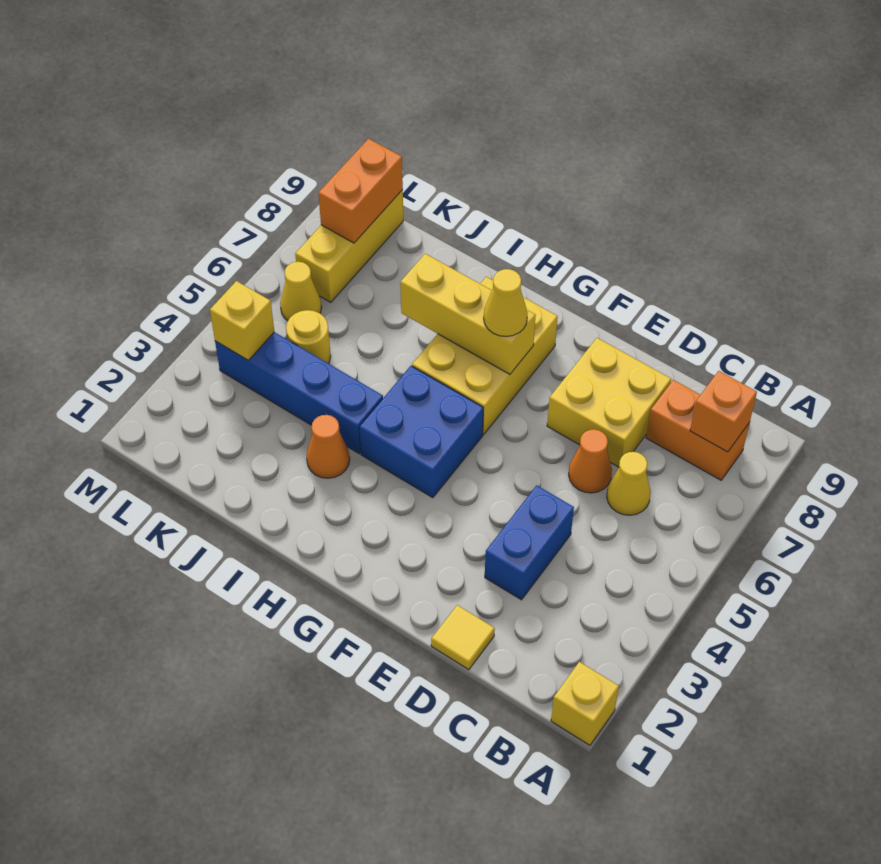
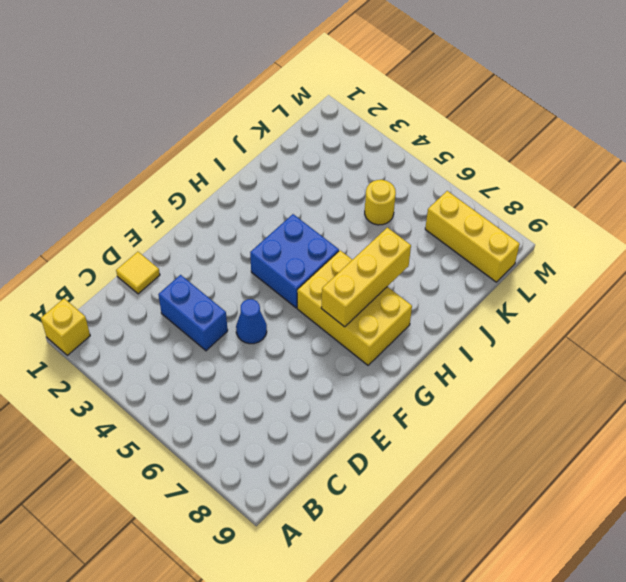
blue 1x1 cone [236,299,267,344] -> none
none -> orange 1x2 brick [646,380,750,480]
none -> yellow 1x1 cone [607,452,651,515]
none -> orange 1x1 cone [569,429,612,493]

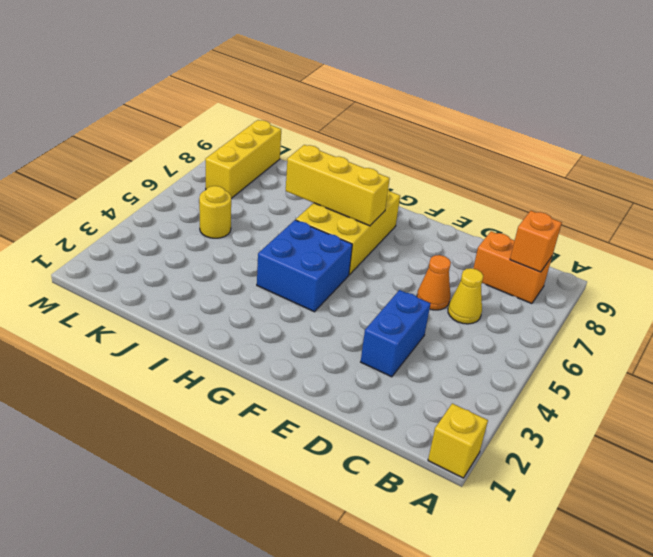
none -> yellow 1x1 tile [431,605,495,670]
none -> yellow 2x2 brick [547,338,671,467]
none -> orange 1x1 cone [307,415,350,478]

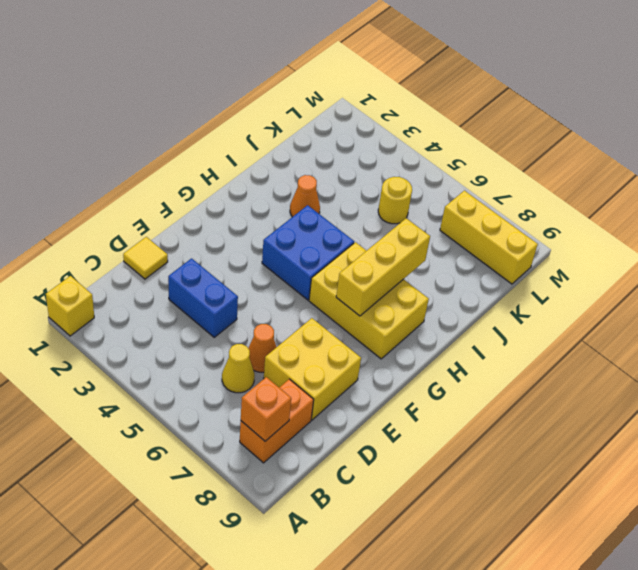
none -> blue 1x4 brick [215,332,383,454]
none -> yellow 1x1 cone [280,262,322,321]
none -> yellow 1x1 brick [210,281,274,360]

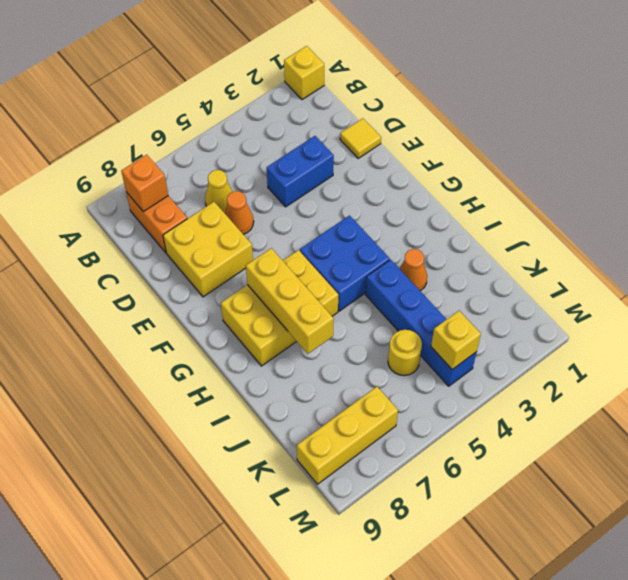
none -> yellow 1x1 cone [280,262,322,321]
none -> orange 1x2 brick [318,139,403,243]
none -> yellow 1x1 cone [484,269,527,337]

